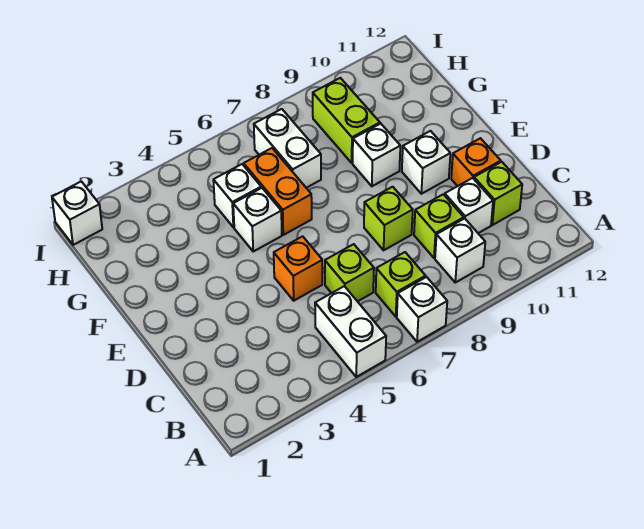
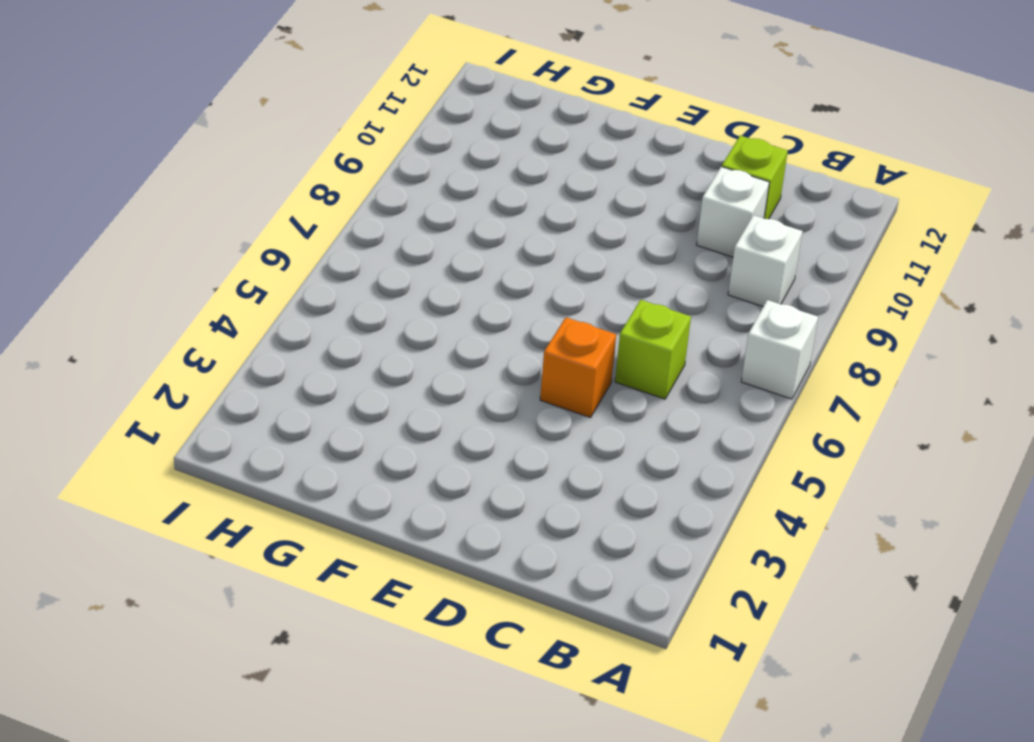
none -> white 1x2 brick [315,286,386,377]
none -> lime 1x1 brick [376,252,426,317]
none -> lime 1x1 brick [414,194,464,258]

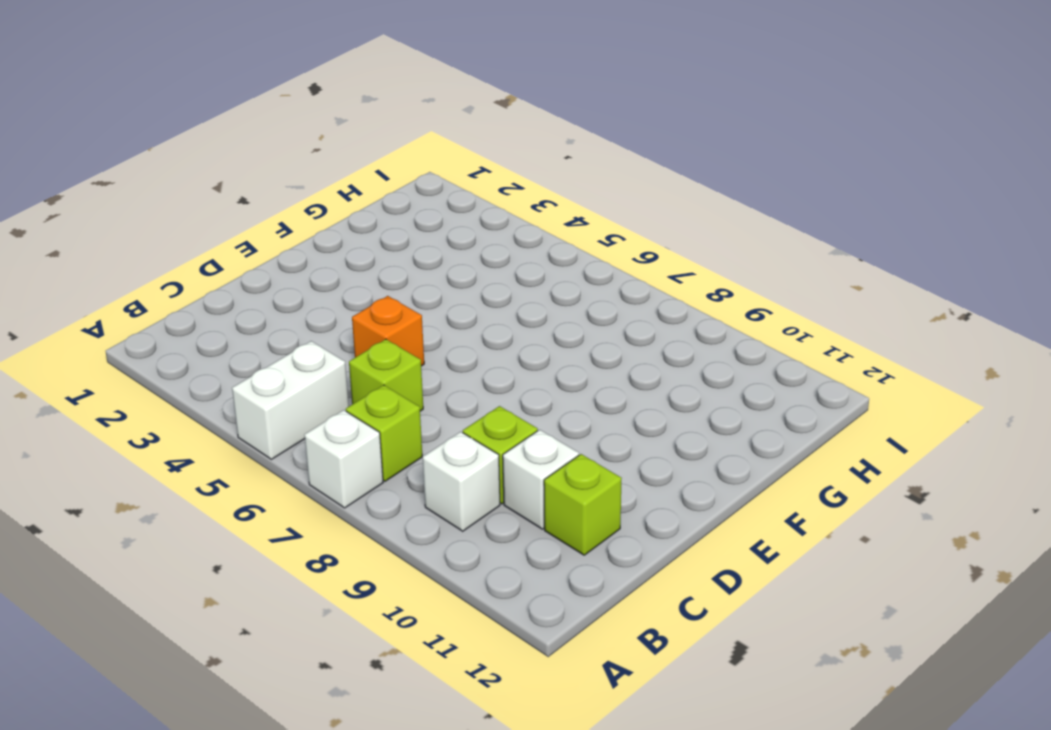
none -> lime 1x1 brick [364,187,413,250]
none -> orange 1x1 brick [451,138,501,186]
none -> white 1x1 brick [402,131,450,194]

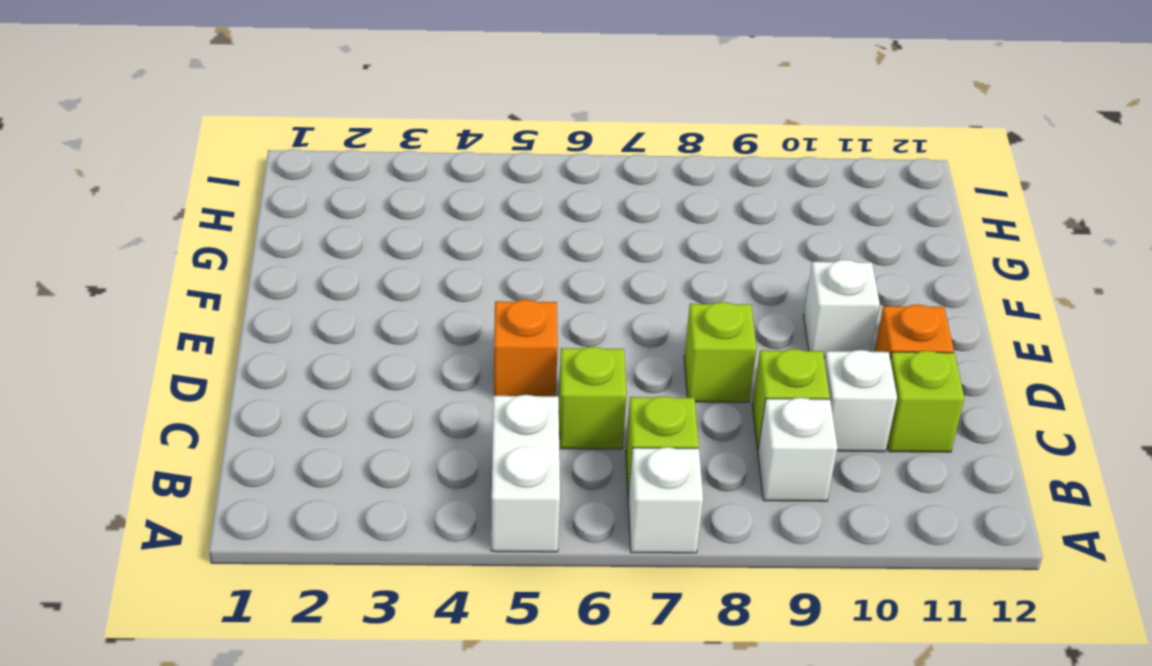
none -> white 1x1 brick [233,188,282,251]
none -> orange 1x2 brick [244,148,312,235]
none -> white 1x1 brick [353,124,400,186]

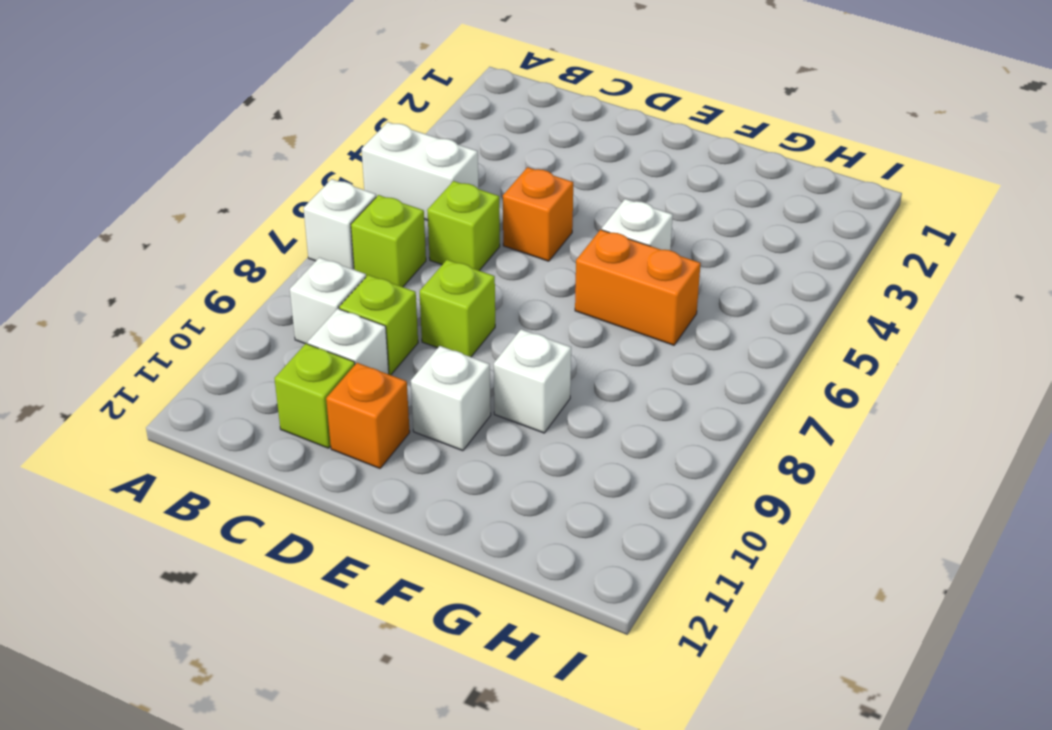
none -> white 1x1 brick [213,164,261,227]
none -> white 1x2 brick [254,109,321,188]
none -> lime 1x2 brick [313,78,380,163]

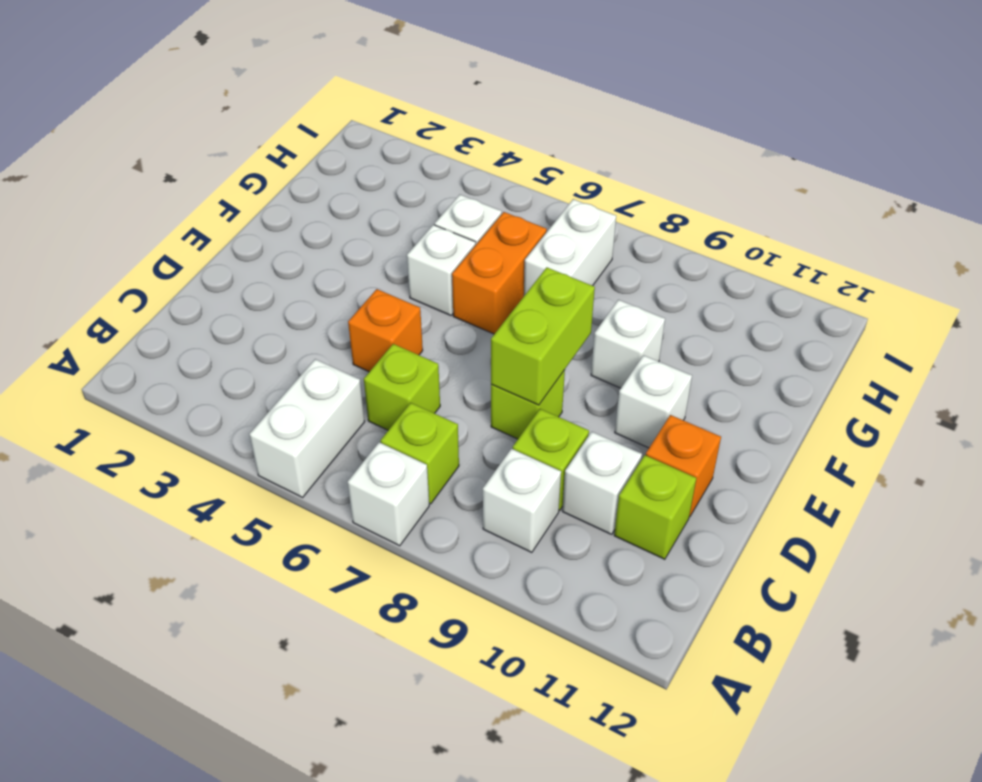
lime 1x2 brick [491,267,595,405] -> lime 1x2 brick moved to [313,78,380,163]
none -> white 1x1 brick [52,181,102,245]

